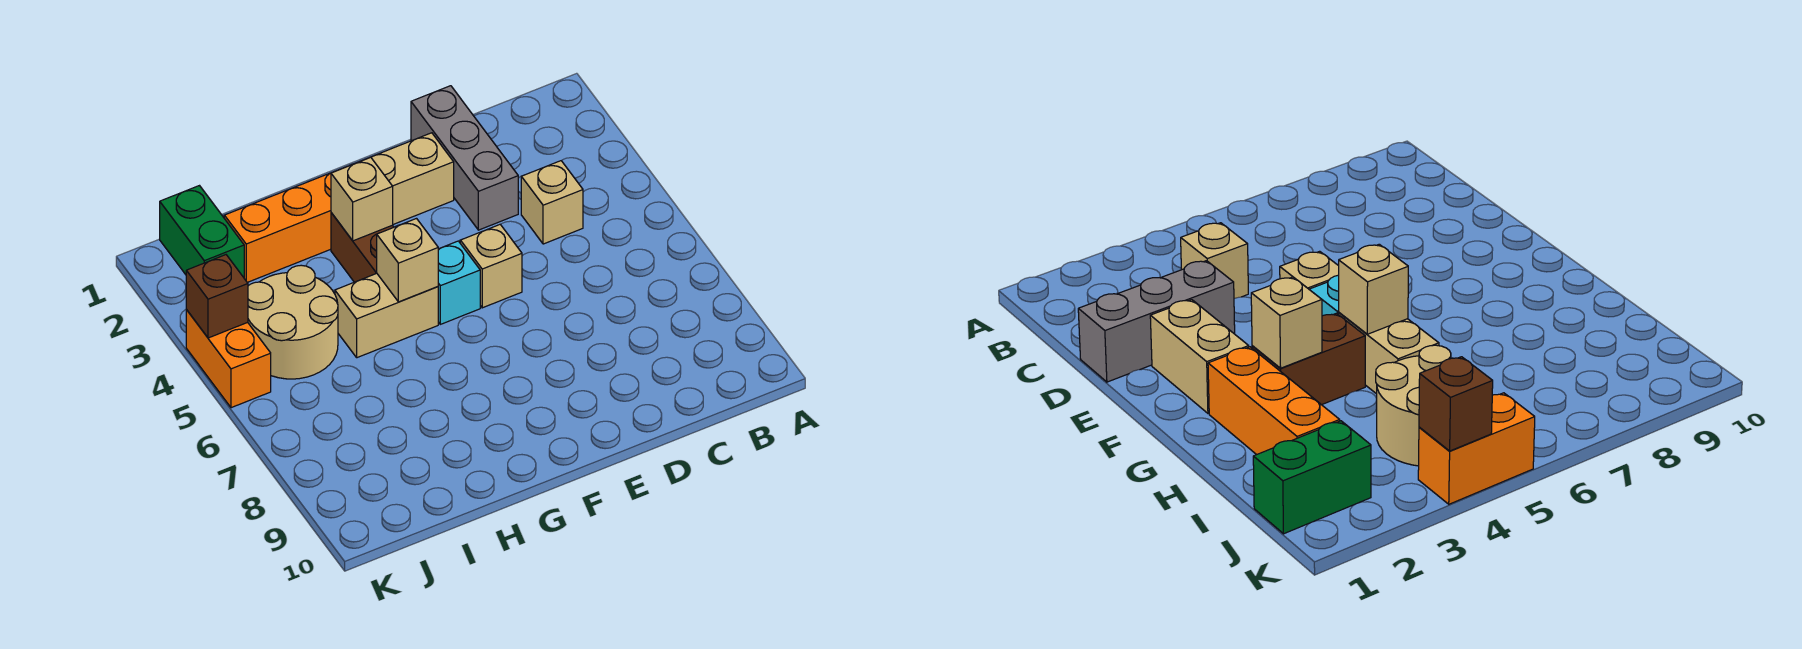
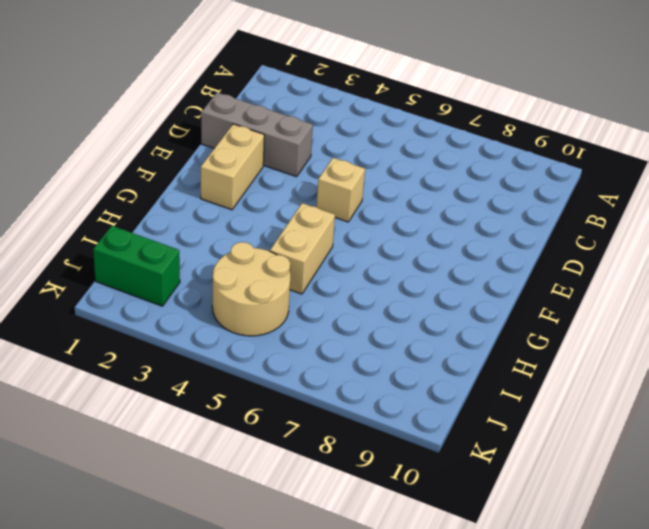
none -> tan 1x1 brick [521,161,583,244]
none -> cyan 1x1 brick [438,241,480,324]
none -> orange 1x3 brick [224,173,331,282]

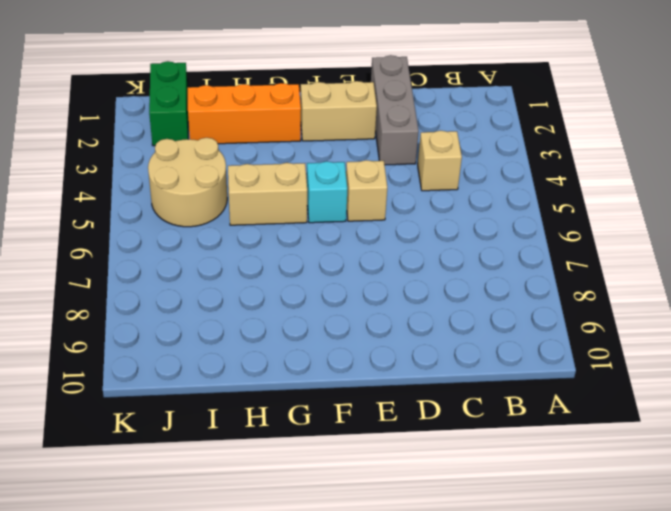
none -> brown 1x2 brick [331,213,394,282]
none -> orange 1x2 brick [186,310,271,408]
none -> tan 1x1 brick [331,157,393,241]

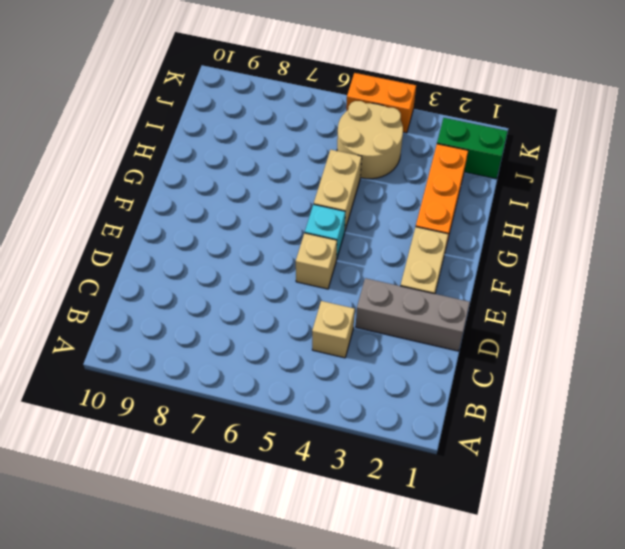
none -> brown 1x2 brick [331,213,394,282]
none -> tan 1x1 brick [331,157,393,241]
none -> tan 1x1 brick [377,219,438,302]

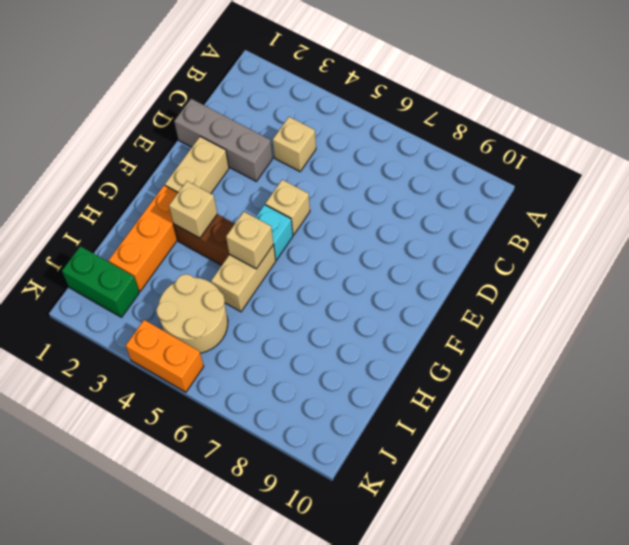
none -> brown 1x1 brick [186,255,248,338]

